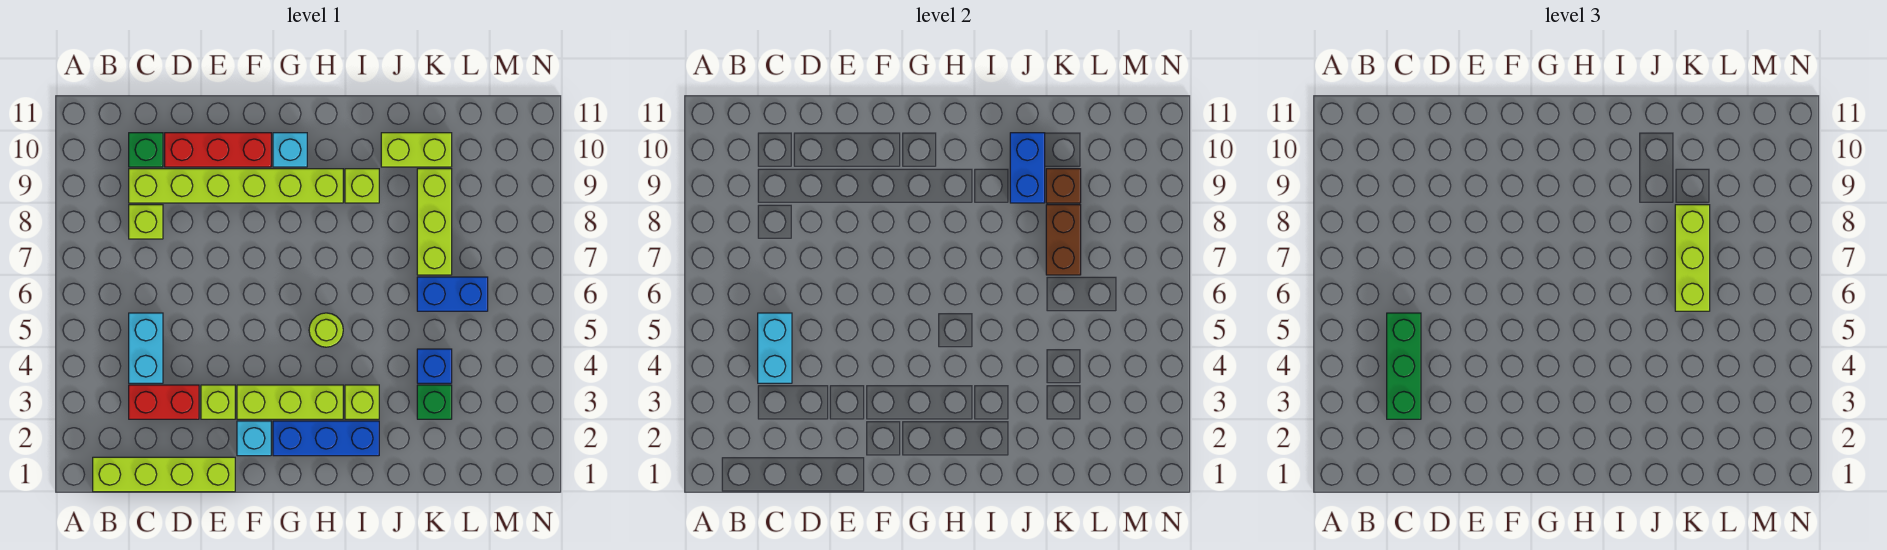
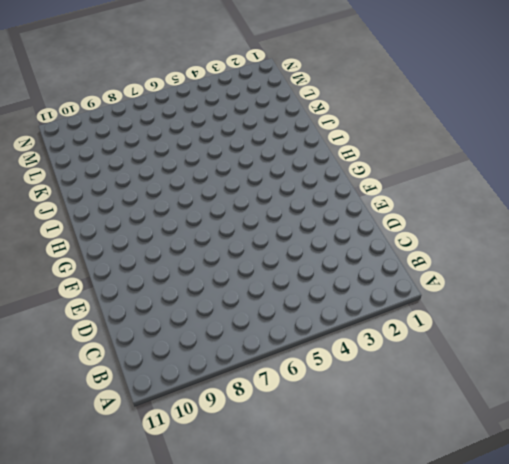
none -> lime 1x4 brick [93,457,235,492]
none -> red 1x2 brick [129,385,199,419]
none -> cyan 1x2 brick [129,313,163,383]

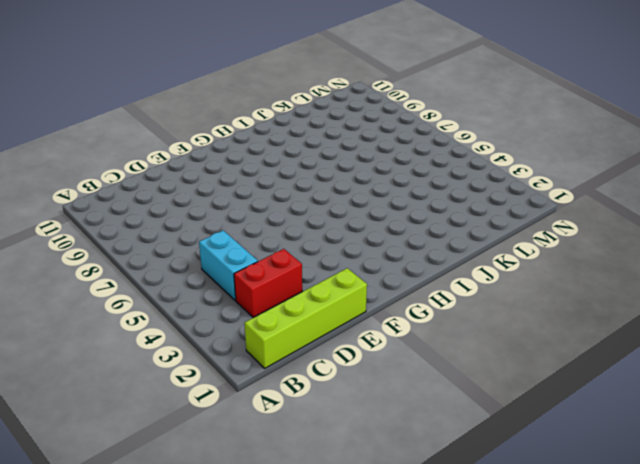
none -> lime 1x1 brick [129,205,163,239]
none -> lime 1x6 brick [129,169,343,203]
none -> green 1x1 brick [129,133,163,167]

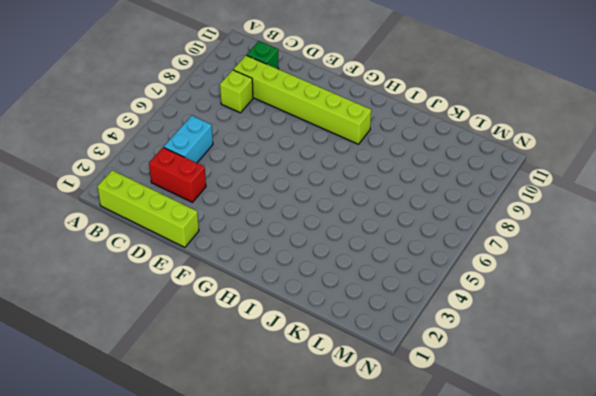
none -> red 1x3 brick [165,133,271,167]
none -> lime 1x1 brick [201,385,235,419]
none -> cyan 1x1 brick [237,421,271,456]

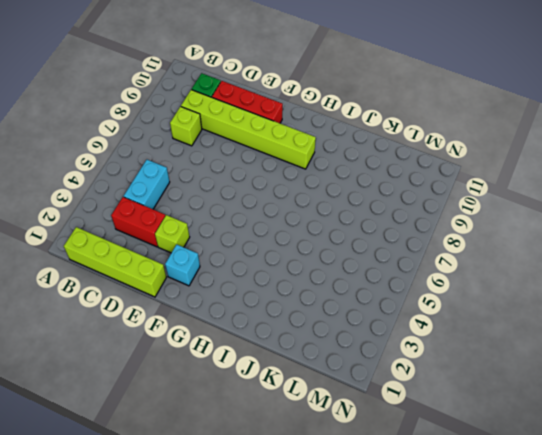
none -> lime 1x3 brick [237,385,343,419]
none -> blue 1x3 brick [273,421,379,456]
none -> cyan 1x1 brick [273,133,307,167]

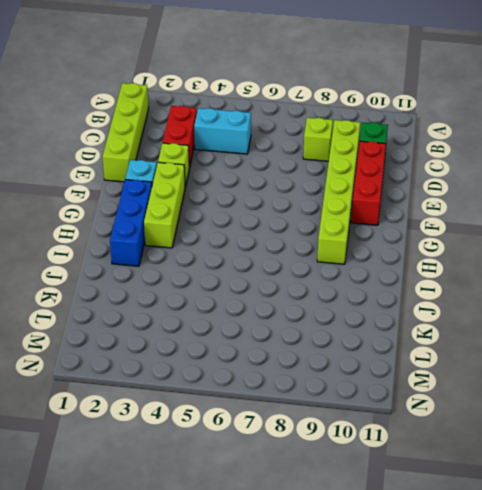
none -> cyan 1x1 brick [273,133,307,167]
none -> lime 1x1 round brick [309,313,343,347]
none -> lime 1x1 brick [345,385,379,419]

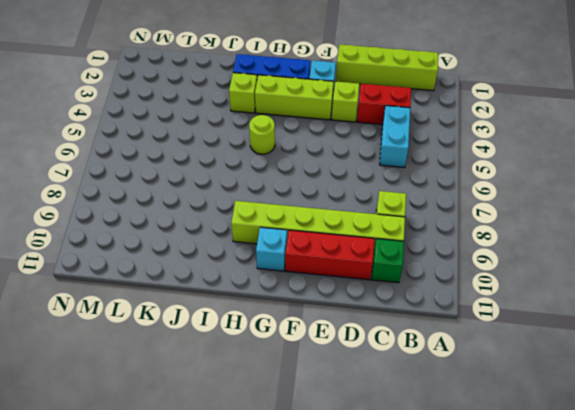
none -> lime 1x1 brick [345,169,379,203]
none -> lime 1x2 brick [381,133,452,167]
none -> green 1x1 brick [417,385,452,419]

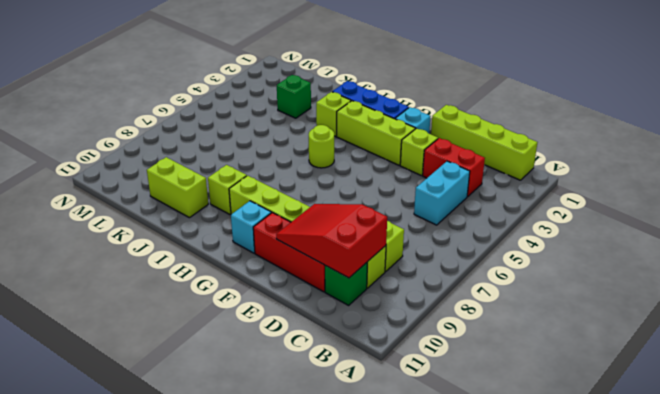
red 2x3 slope [276,204,387,278] -> none
none -> blue 1x1 brick [417,349,452,383]
none -> blue 1x2 brick [417,277,488,311]
none -> lime 1x3 brick [417,169,452,275]

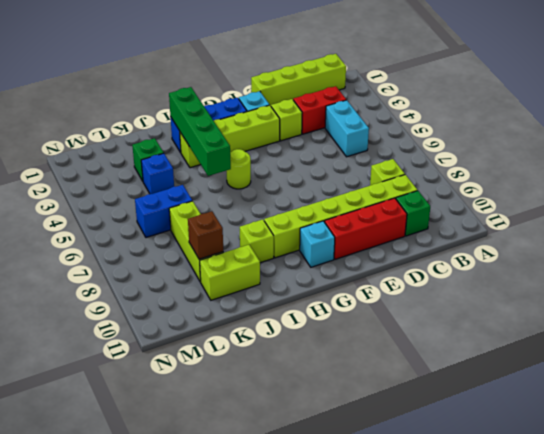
green 1x4 brick [169,87,231,176] -> none
none -> cyan 1x2 brick [758,313,792,383]
none -> blue 1x2 brick [1010,133,1045,203]
none -> brown 1x2 brick [1046,205,1081,275]

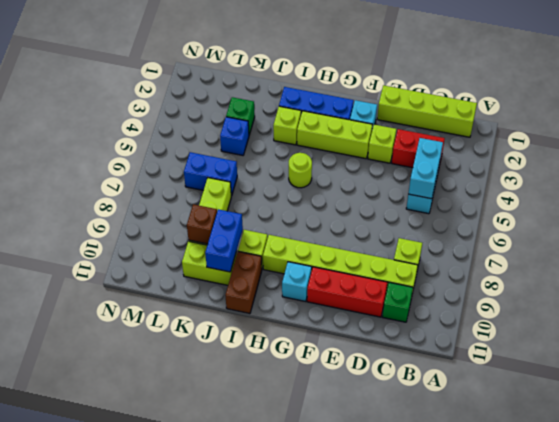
brown 1x2 brick [225,252,262,314] -> brown 1x2 brick moved to [1046,205,1081,275]
none -> green 1x3 brick [1387,313,1421,419]
none -> lime 1x3 brick [1675,205,1710,311]

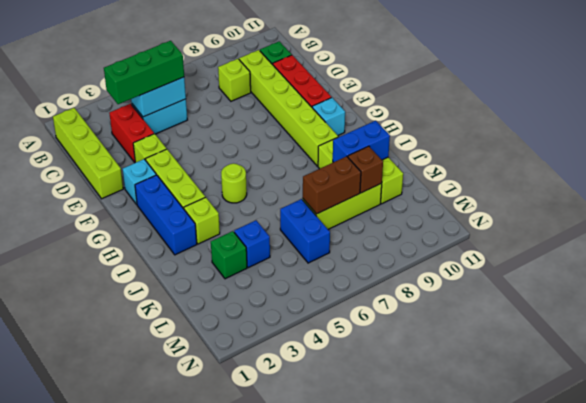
none -> lime 1x3 brick [1675,205,1710,311]

